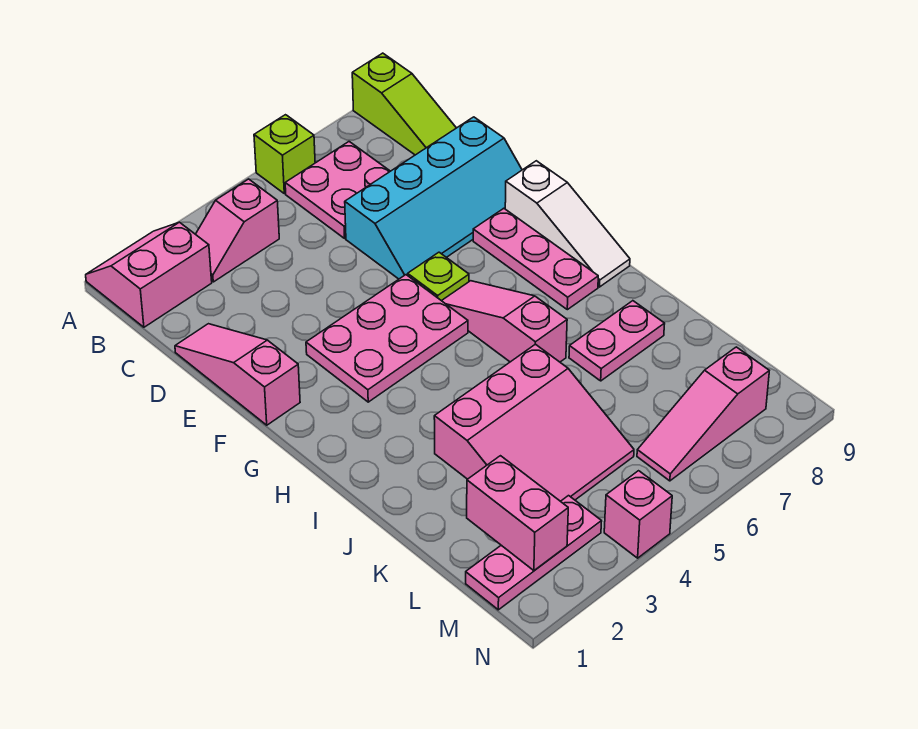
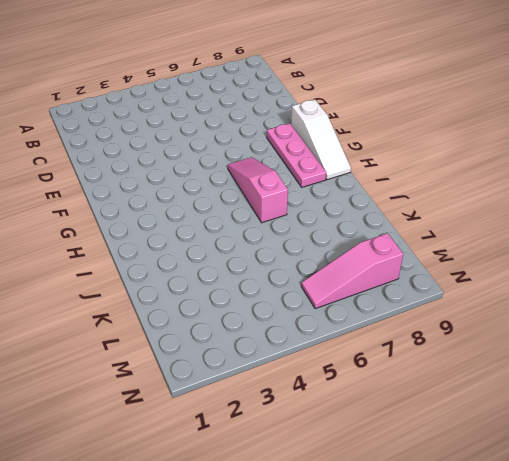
none -> pink 2x2 slope [86,222,212,327]
none -> lime 1x1 brick [254,115,315,194]
none -> lime 1x3 slope [352,53,456,155]

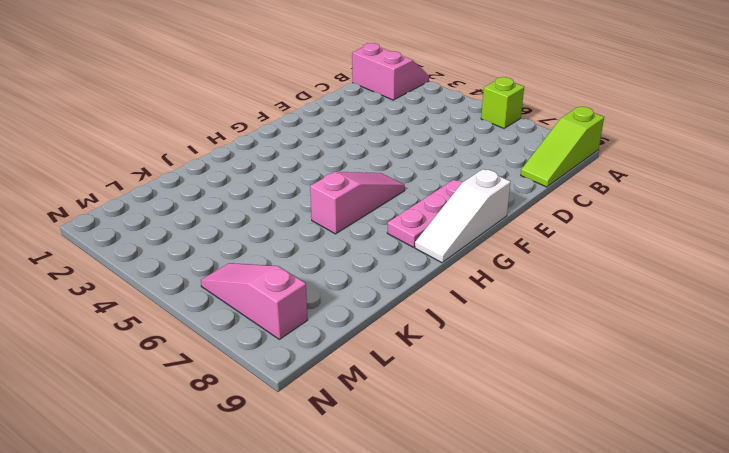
none -> pink 1x2 slope [196,179,279,282]
none -> pink 2x2 plate [285,142,390,238]
none -> pink 1x3 slope [175,324,300,425]

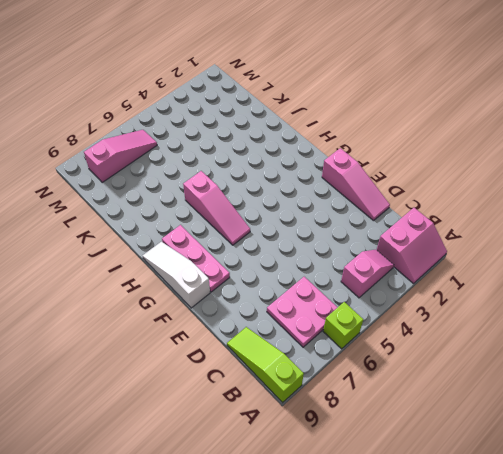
none -> cyan 2x4 slope [345,117,522,279]
none -> pink 2x3 plate [306,275,468,402]
none -> lime 1x1 plate [408,252,469,301]

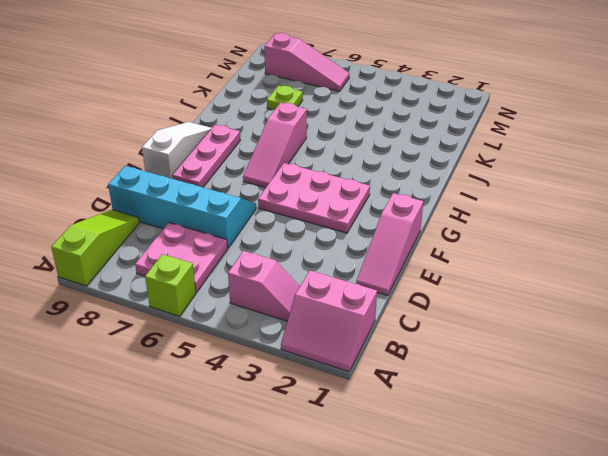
lime 1x1 plate [267,86,303,110] -> lime 1x1 plate moved to [408,252,469,301]
none -> pink 3x3 slope [434,344,634,501]
none -> pink 1x2 plate [569,301,665,381]
none -> pink 1x3 plate [466,496,602,610]

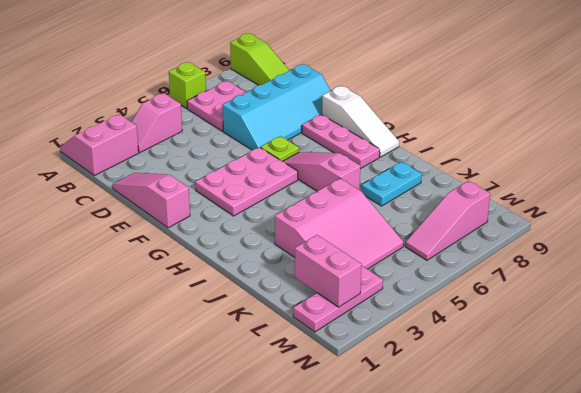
cyan 1x2 plate [362,162,422,206] -> pink 1x2 plate [569,301,665,381]
none -> pink 1x1 brick [604,471,672,558]

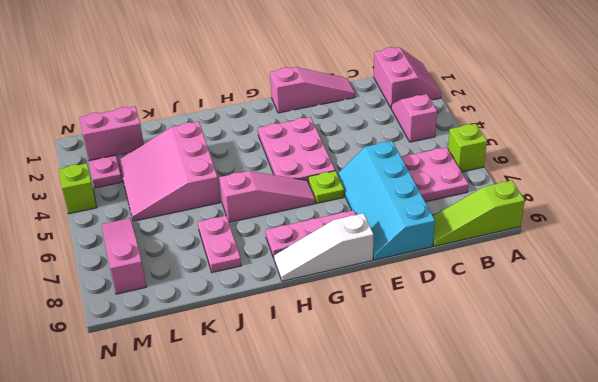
lime 1x1 brick [59,163,97,214] -> pink 1x1 brick [604,471,672,558]

